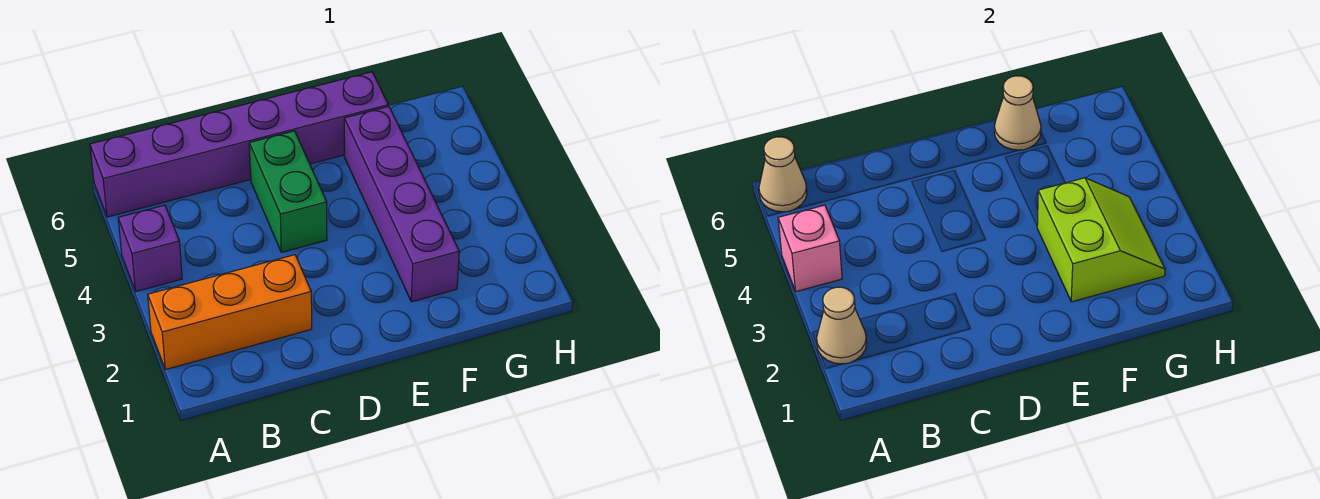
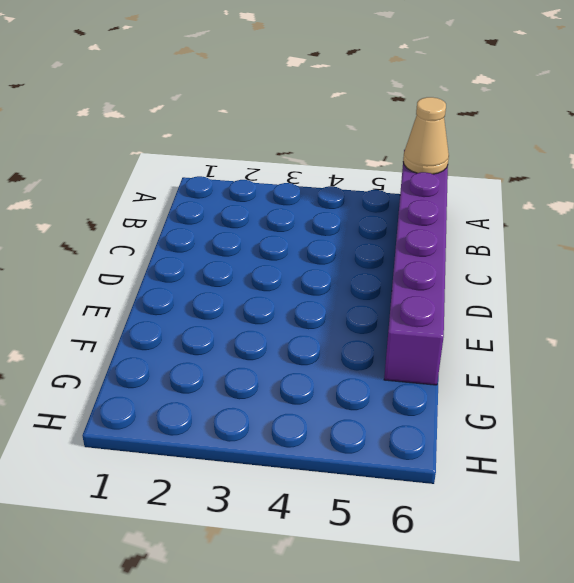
none -> orange 1x3 brick [148,255,312,370]
none -> purple 1x1 brick [118,205,182,291]

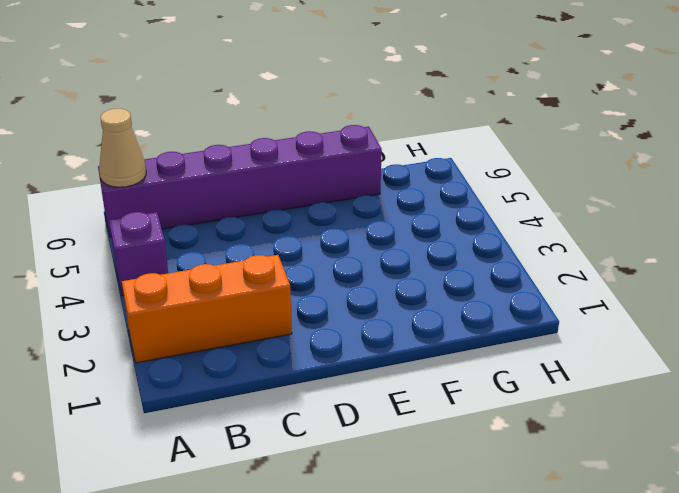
none -> green 1x2 brick [249,131,327,252]
none -> purple 1x4 brick [344,106,459,302]

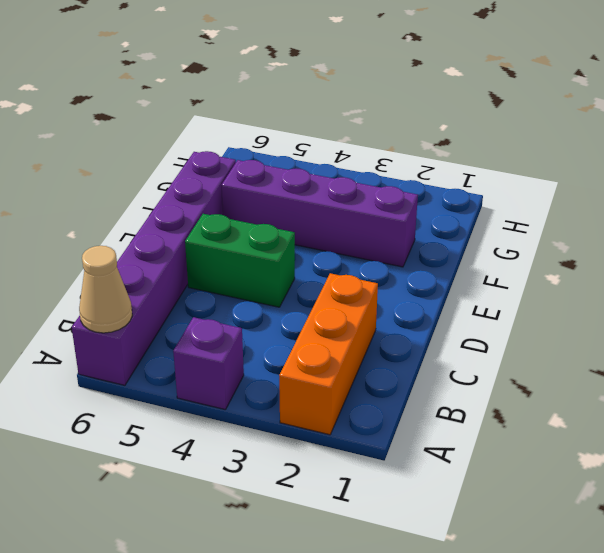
none -> tan 1x1 cone [817,287,867,364]
none -> pink 1x1 brick [778,205,842,291]

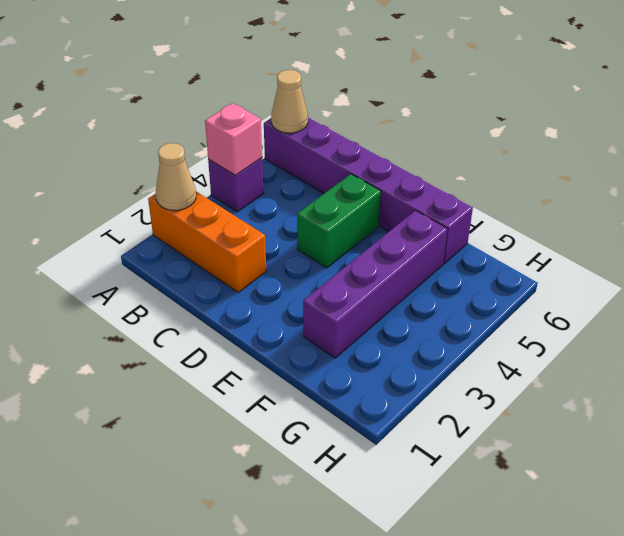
none -> lime 2x2 slope [1037,178,1165,302]
none -> tan 1x1 cone [994,76,1041,150]

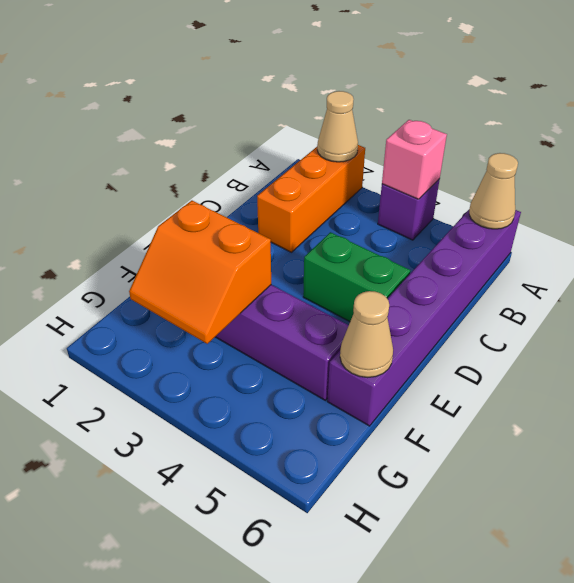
orange 2x2 slope [129,201,271,344] -> lime 2x2 slope [1037,178,1165,302]

